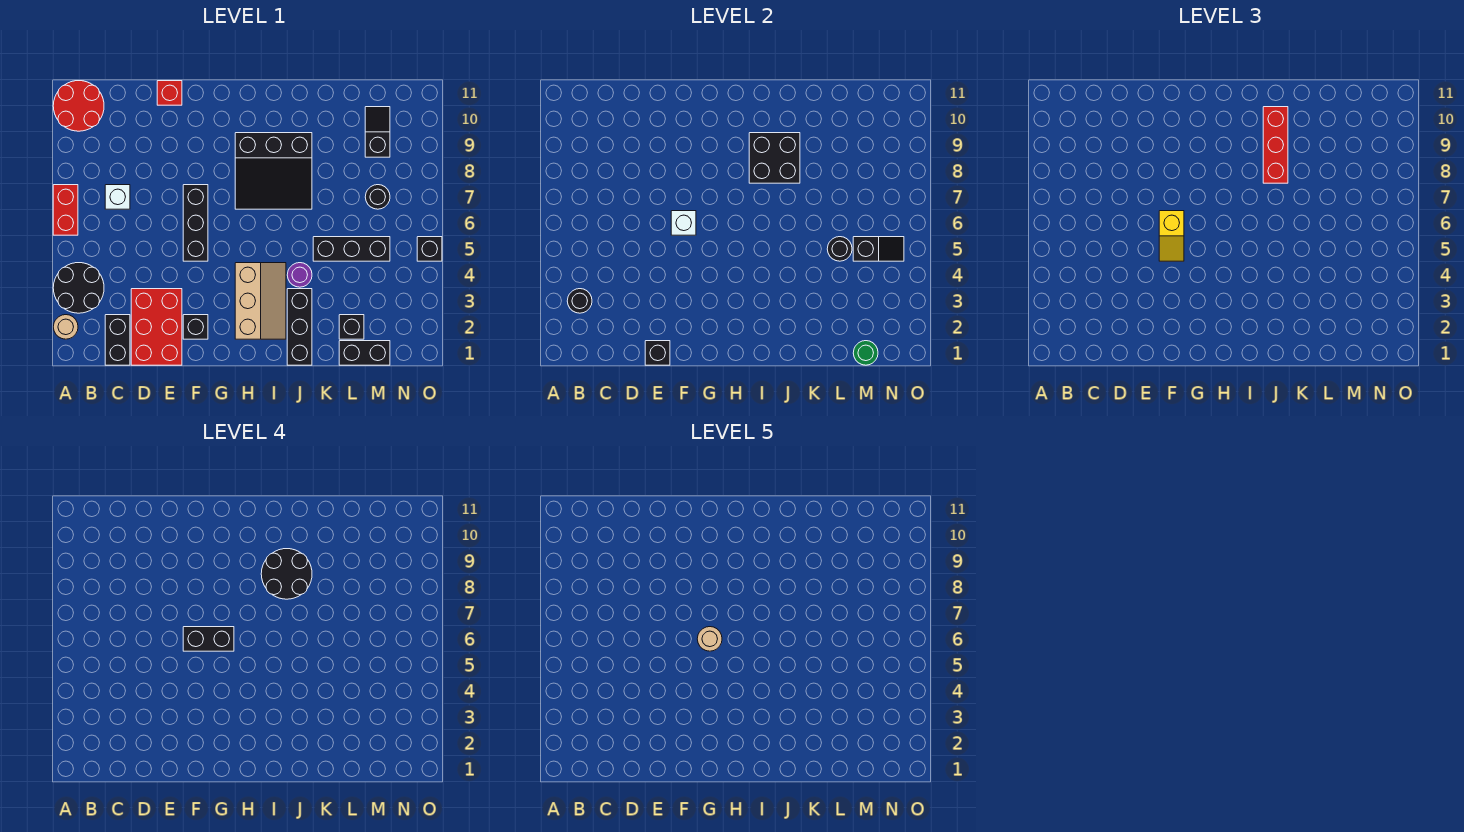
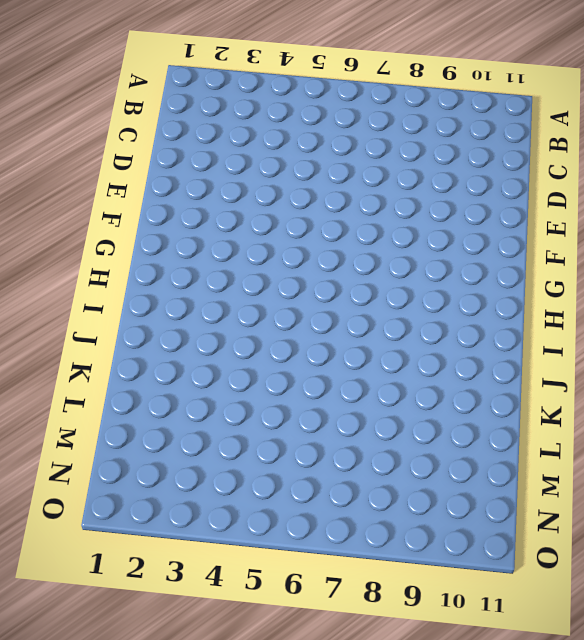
none -> tan 1x1 round brick [53,315,78,339]
none -> black 2x2 round brick [53,263,104,313]
none -> red 1x2 brick [53,185,78,235]
none -> red 2x2 round brick [53,81,104,131]

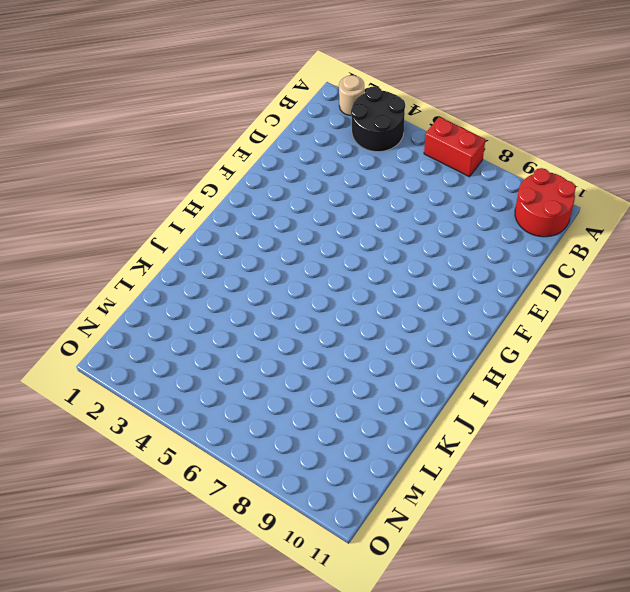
none -> black 1x2 brick [105,315,130,365]
none -> white 1x1 brick [105,185,130,209]
none -> red 2x3 brick [131,289,182,365]
none -> red 1x1 brick [157,81,182,105]

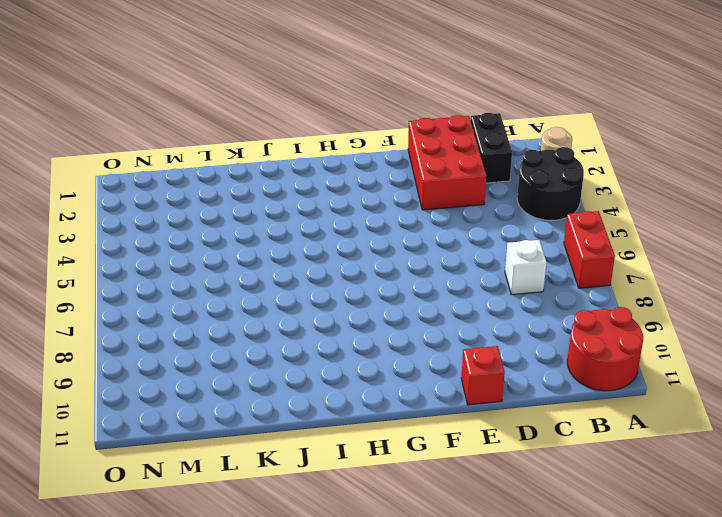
none -> black 1x1 brick [183,315,208,339]
none -> black 1x3 brick [183,185,208,261]
none -> tan 2x3 slope [235,263,286,339]
none -> black 3x3 slope [235,133,312,209]

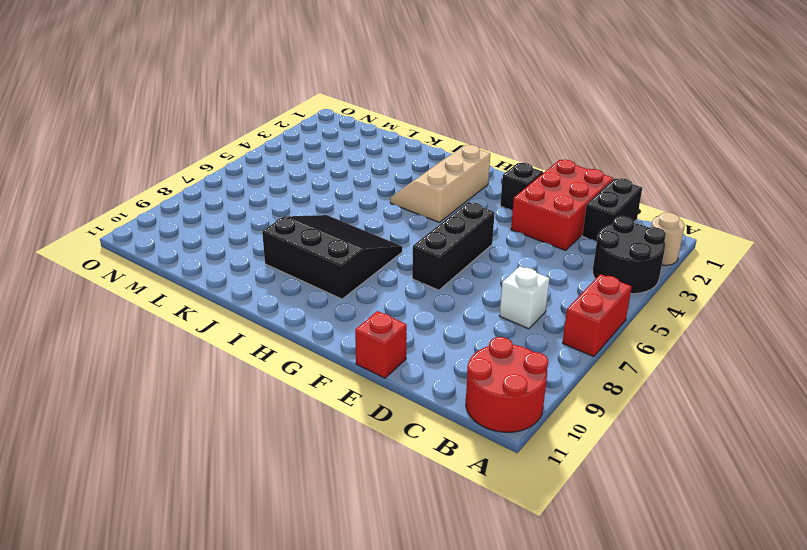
none -> black 1x3 brick [287,289,312,365]
none -> purple 1x1 round brick [287,263,312,287]
none -> black 1x3 brick [313,237,390,261]
none -> black 1x2 brick [339,341,390,365]

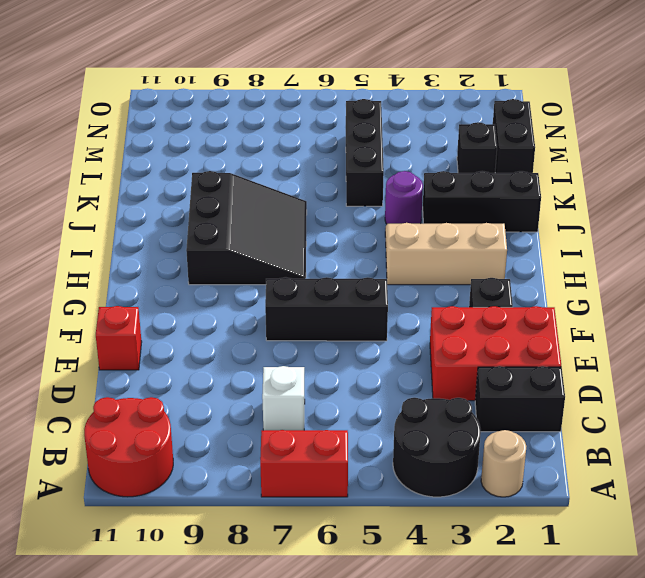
none -> black 1x1 round brick [365,185,390,209]
none -> black 1x2 slope [365,107,390,157]
none -> black 1x1 brick [417,237,442,261]
none -> black 1x1 round brick [567,289,592,313]

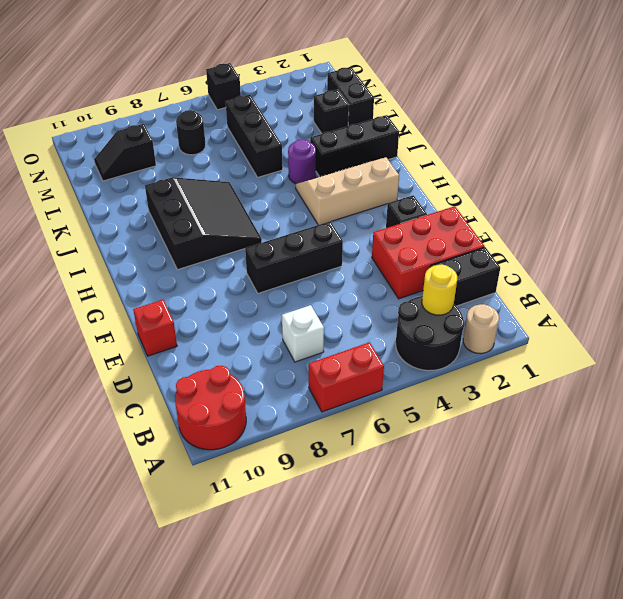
yellow 1x1 round brick [422,264,457,315] -> black 1x1 round brick [567,289,592,313]
none -> black 1x1 brick [645,341,670,365]
none -> white 1x1 brick [671,211,696,235]
none -> black 2x2 brick [749,133,800,183]
none -> black 1x1 round brick [827,237,852,261]

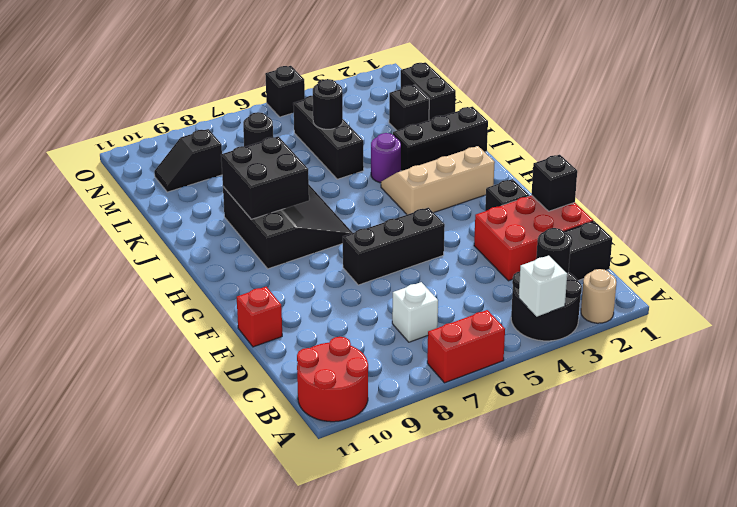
white 1x1 brick [519,256,567,316] -> white 1x1 brick moved to [671,211,696,235]
none -> green 1x1 round brick [853,341,878,365]
none -> black 1x2 slope [853,237,904,261]
none -> yellow 1x2 slope [1159,211,1184,261]
none -> red 1x3 brick [1263,107,1288,183]

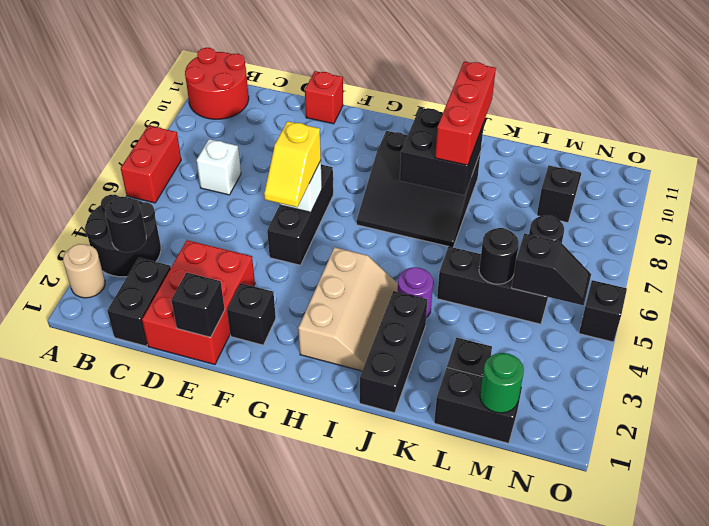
none -> black 1x2 brick [183,627,234,651]
none -> black 2x2 round brick [261,549,312,599]
none -> tan 1x1 round brick [697,627,722,651]

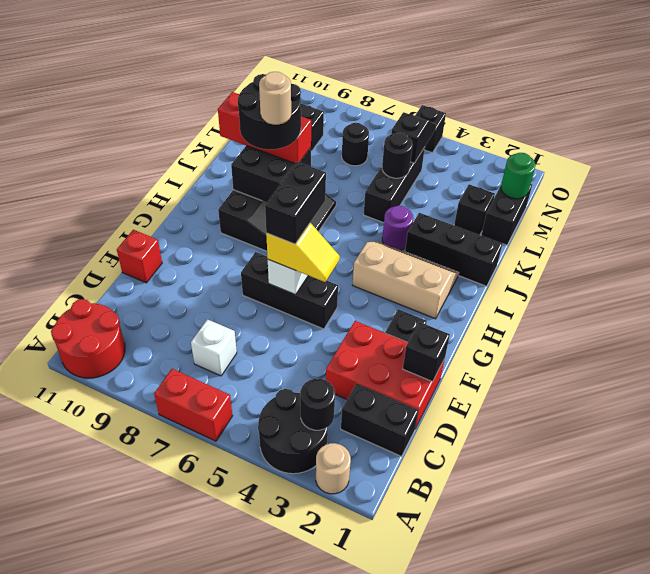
tan 1x1 round brick [259,72,291,125] -> tan 1x1 round brick moved to [697,627,722,651]

